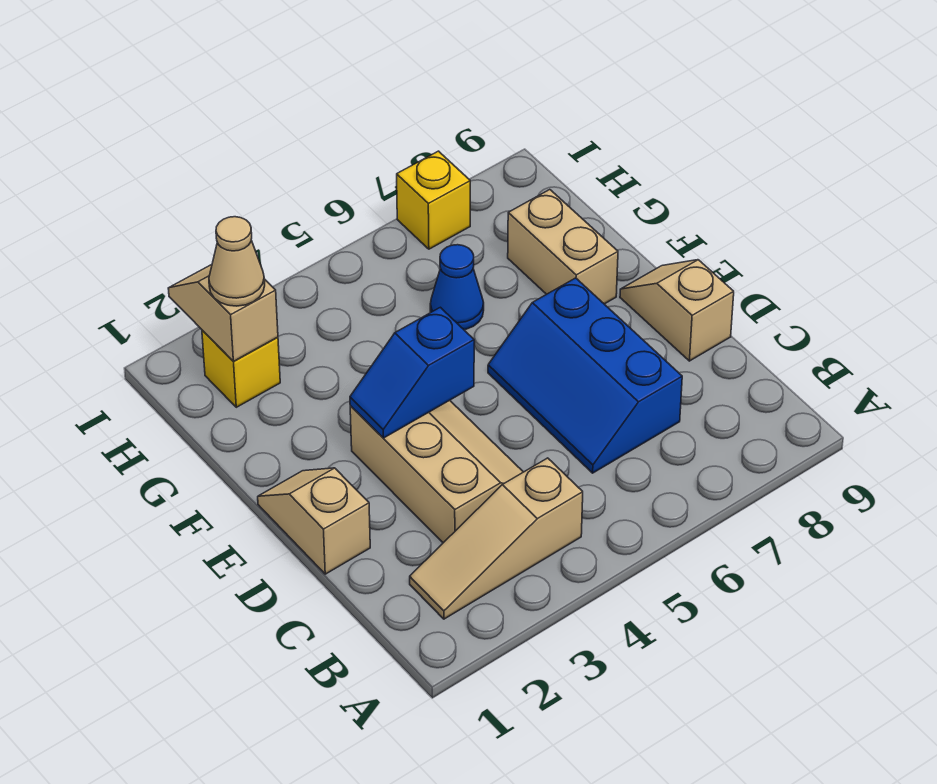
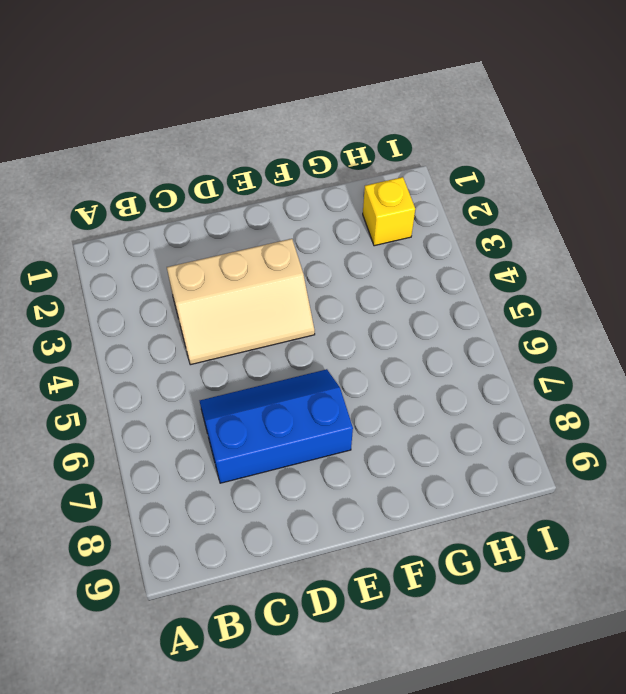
none -> tan 1x3 slope [410,458,583,619]
none -> tan 1x2 slope [258,468,370,574]
none -> tan 1x2 slope [620,260,734,361]

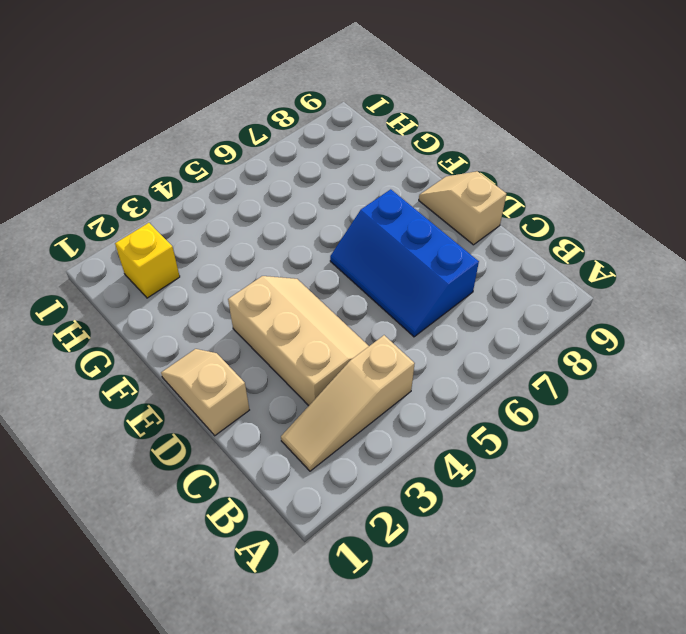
none -> tan 1x2 brick [508,190,618,304]
none -> blue 1x1 cone [430,245,484,330]
none -> yellow 1x1 brick [397,151,470,249]

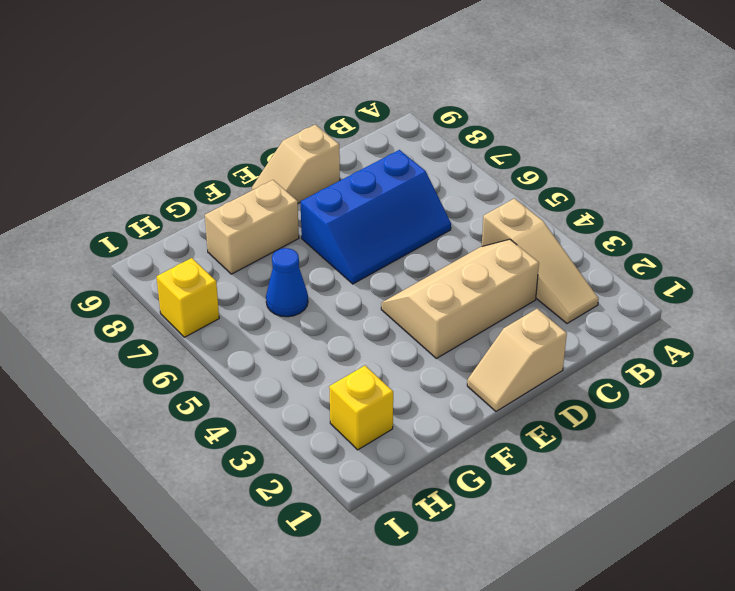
none -> blue 1x2 slope [350,307,474,438]
none -> tan 1x2 slope [168,265,278,361]
none -> tan 1x1 cone [209,217,265,306]

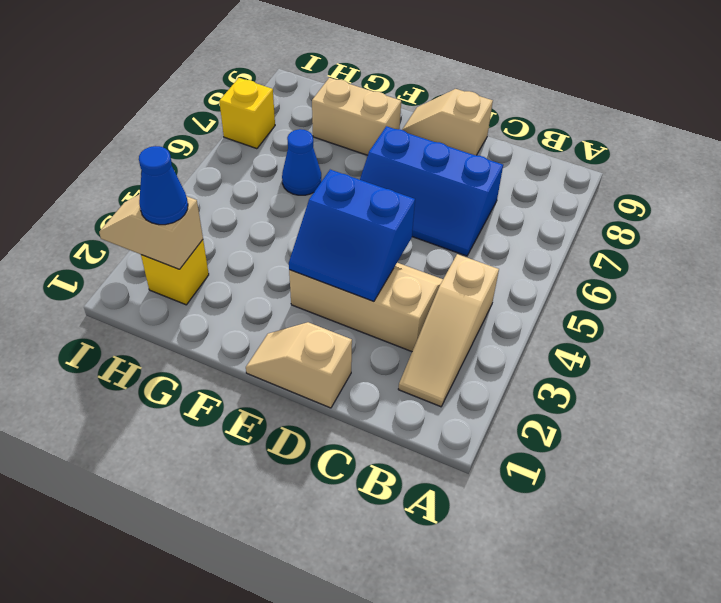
blue 2x2 slope [289,170,415,302] -> blue 1x2 slope [350,307,474,438]
blue 1x1 cone [139,146,188,225] -> tan 1x1 cone [209,217,265,306]

